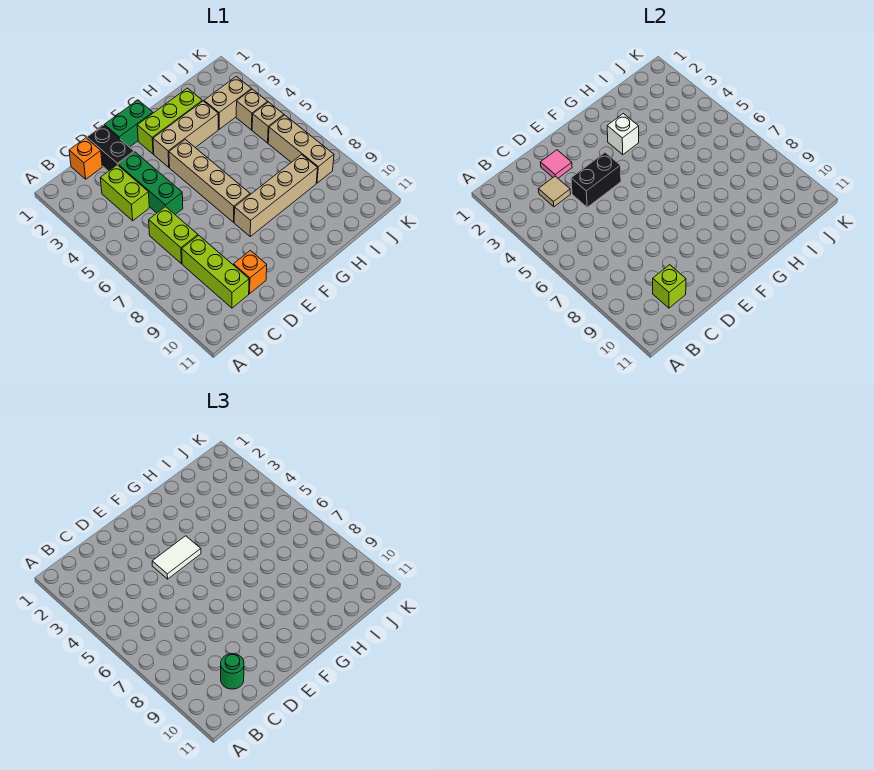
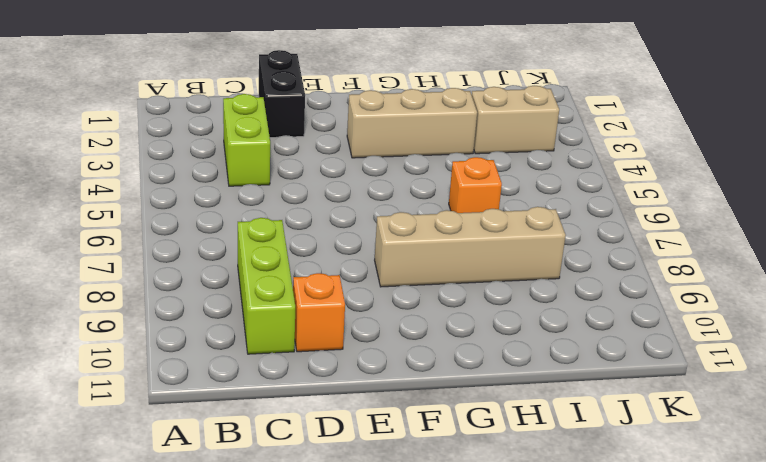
orange 1x1 brick [449,157,502,213] -> orange 1x1 brick moved to [69,138,102,179]
none -> lime 1x2 brick [149,207,198,264]
none -> green 1x3 brick [118,152,183,214]
none -> green 1x2 brick [104,100,153,147]

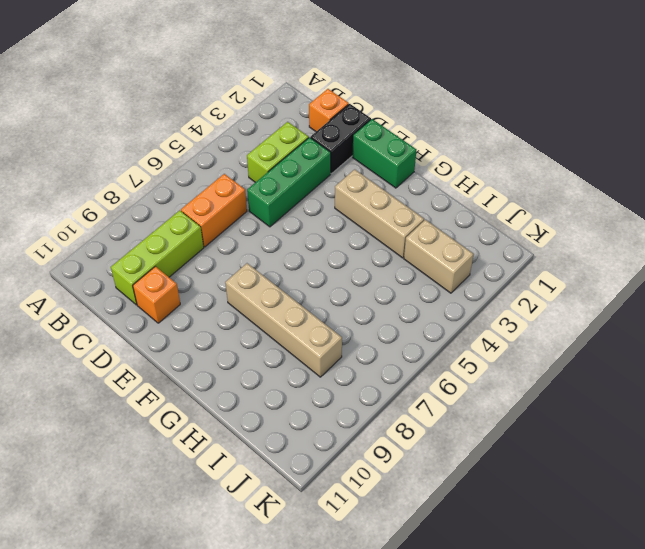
orange 1x2 brick [181,174,247,247] -> lime 1x2 brick [149,207,198,264]
none -> lime 1x3 brick [137,88,202,154]
none -> tan 1x4 brick [169,139,250,222]
none -> tan 1x1 brick [236,89,268,130]

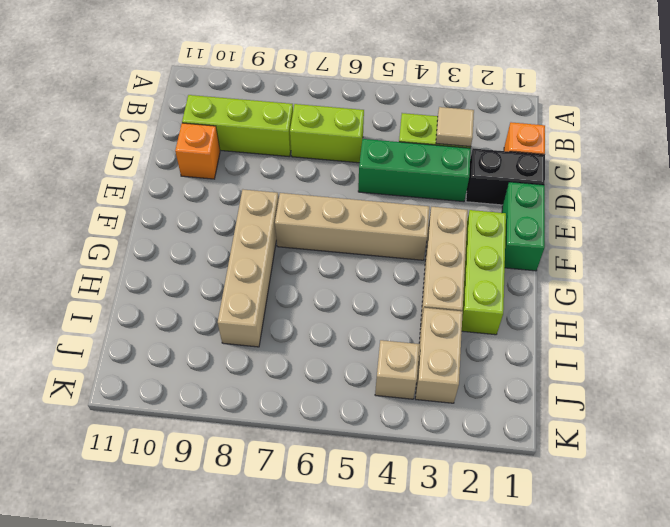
none -> tan 1x1 brick [252,102,284,143]
none -> tan 1x3 brick [268,115,334,183]
none -> lime 1x1 brick [653,265,686,308]

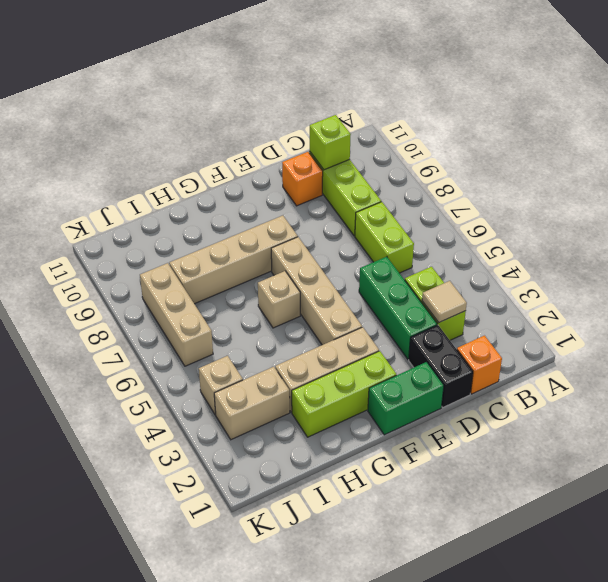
tan 1x1 brick [258,271,300,328] -> tan 1x1 brick moved to [252,102,284,143]
none -> pink 1x1 tile [540,150,572,178]
none -> black 1x2 brick [571,153,621,207]
none -> white 1x1 brick [607,114,639,155]

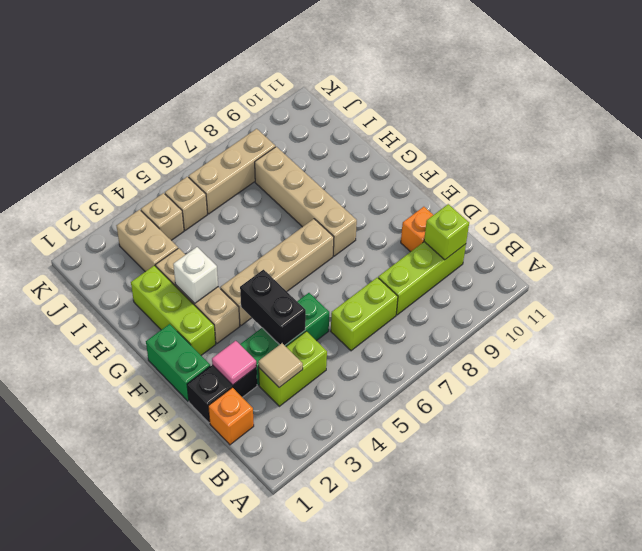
none -> green 1x1 round brick [221,654,244,689]
none -> white 1x2 tile [152,536,201,579]

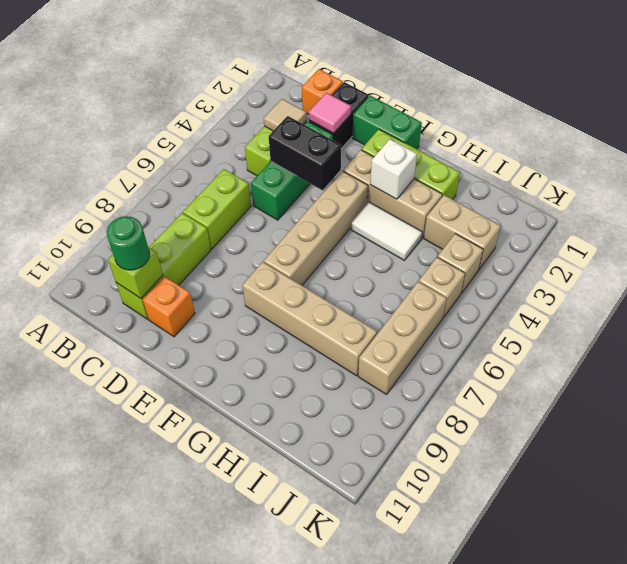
white 1x2 tile [351,202,422,260] -> white 1x2 tile moved to [152,536,201,579]

